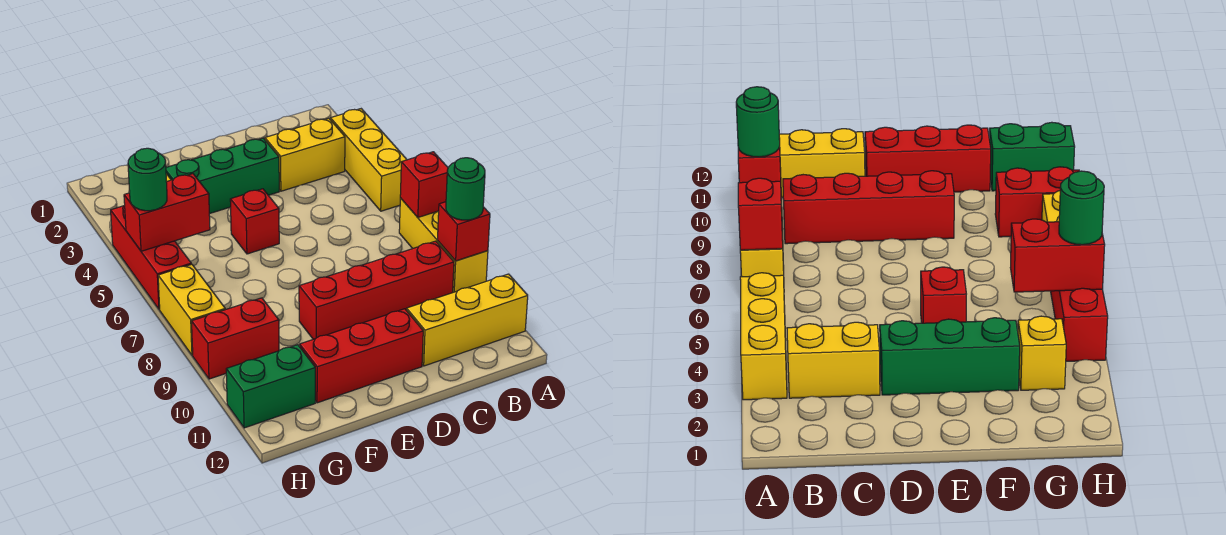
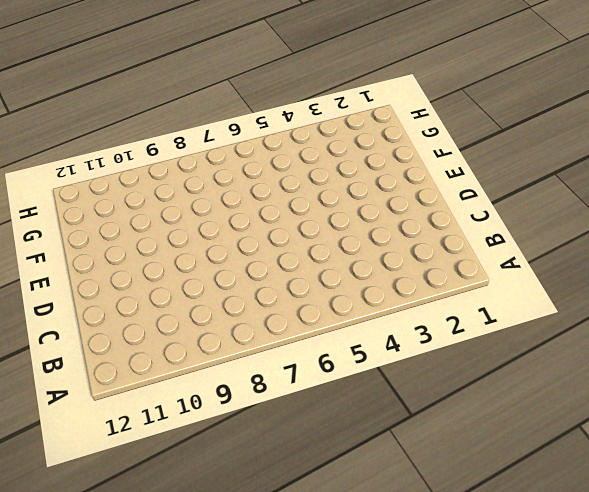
none -> yellow 1x3 brick [330,109,407,211]
none -> yellow 1x3 brick [399,198,488,292]
none -> yellow 1x3 brick [407,274,528,366]

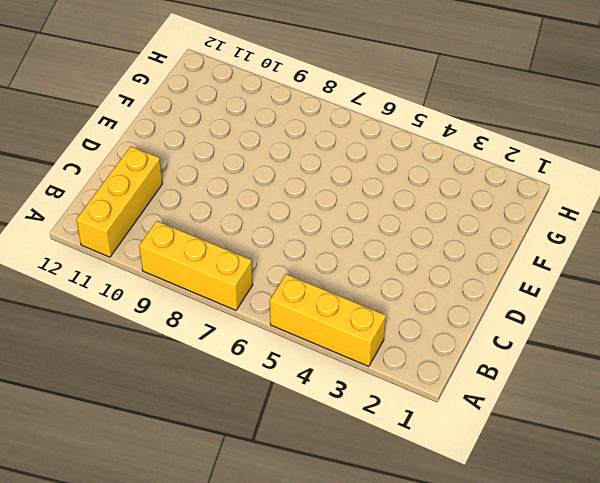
none -> yellow 1x2 brick [265,118,345,191]
none -> red 1x4 brick [299,241,454,339]
none -> green 1x3 brick [166,138,279,214]

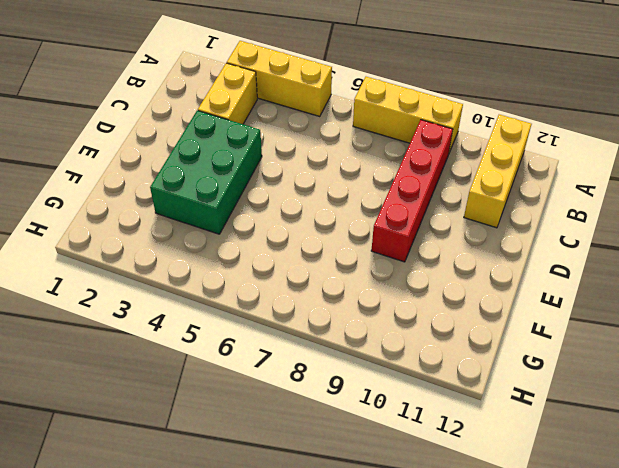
green 2x3 brick [150,111,262,234] -> green 1x3 brick [166,138,279,214]
none -> red 1x3 brick [300,309,423,403]
none -> red 1x1 brick [230,189,279,254]
none -> yellow 1x1 brick [1018,316,1066,390]

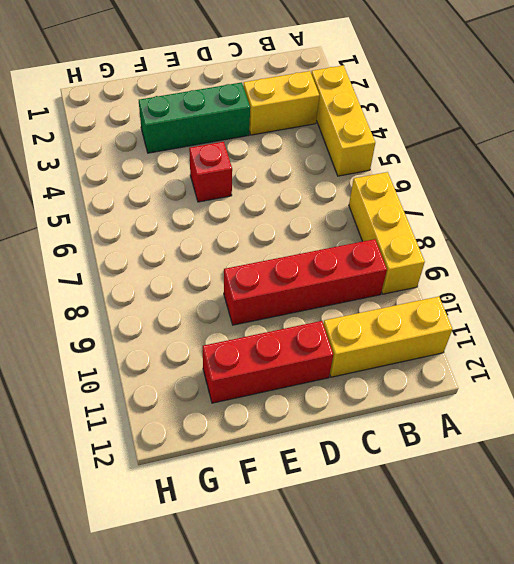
none -> yellow 1x1 brick [1018,316,1066,390]
none -> red 1x2 brick [192,298,279,379]
none -> green 1x2 brick [226,345,315,428]

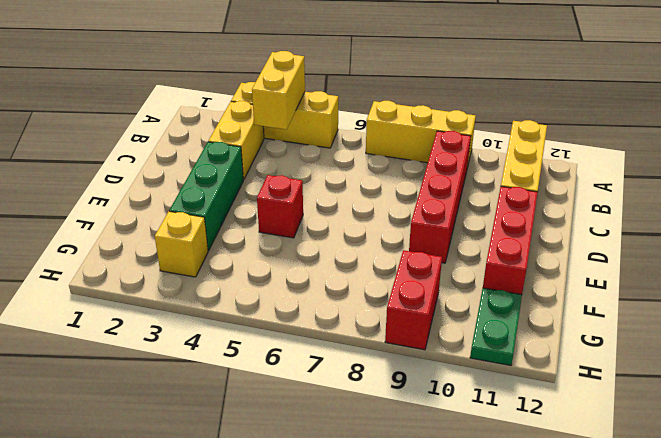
yellow 1x2 brick [252,51,305,130] -> yellow 1x2 brick turned to [158,264,225,355]
green 1x2 plate [470,288,522,365] -> green 1x2 brick [226,345,315,428]
none -> red 1x3 brick [111,205,191,309]
none -> red 1x1 brick [400,152,448,217]
none -> red 1x1 brick [438,202,490,261]

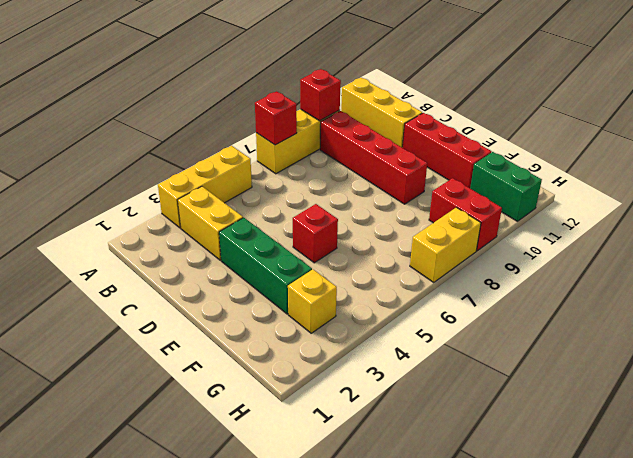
none -> red 1x3 brick [111,205,191,309]
none -> red 1x2 brick [124,174,210,251]
none -> green 1x1 round brick [446,158,485,220]

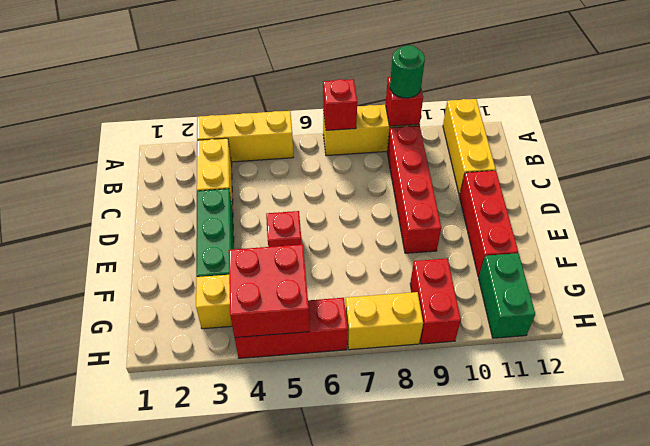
red 2x2 brick [229,244,309,338] -> red 1x2 brick [124,174,210,251]
none -> green 1x1 round brick [128,148,167,211]

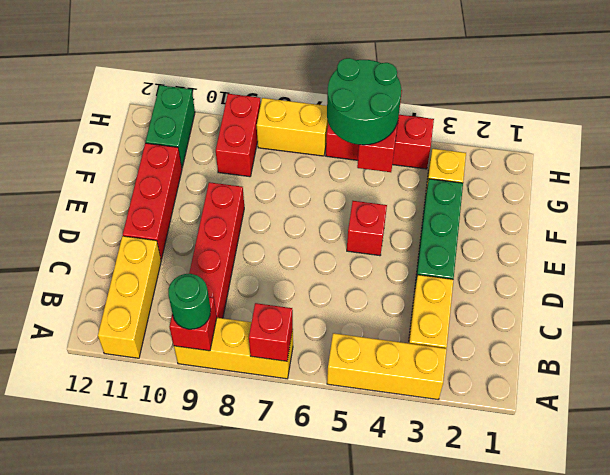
green 2x2 round brick [327,58,401,145] -> green 1x1 round brick [128,148,167,211]

